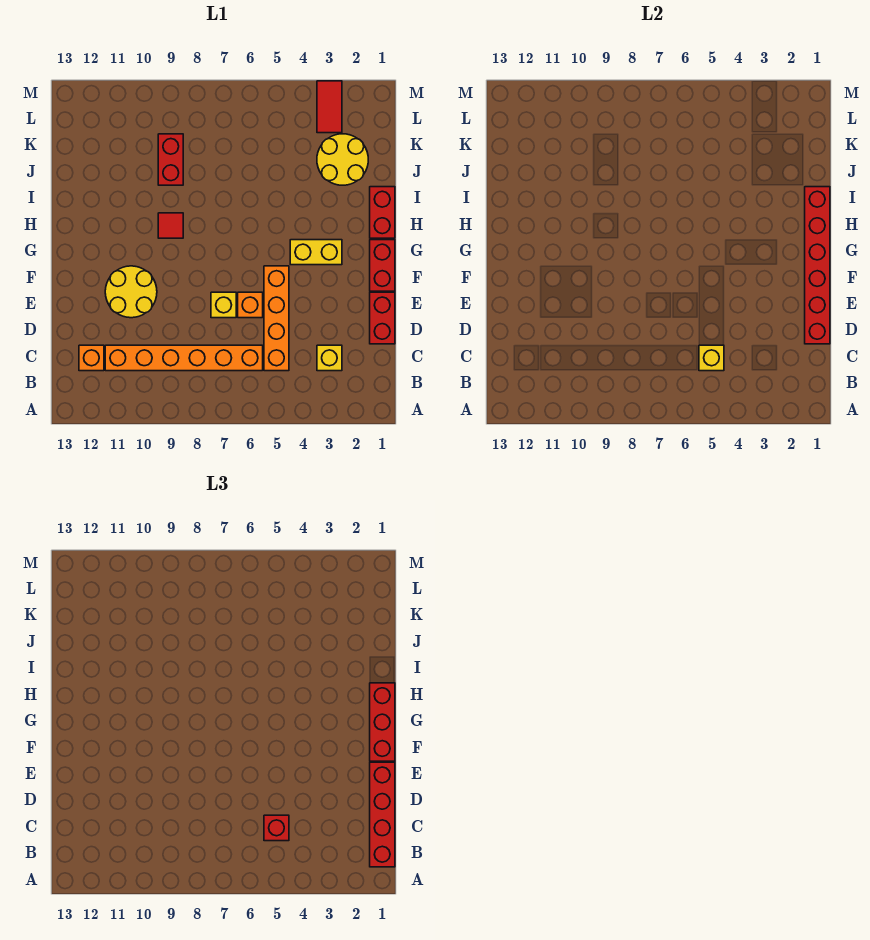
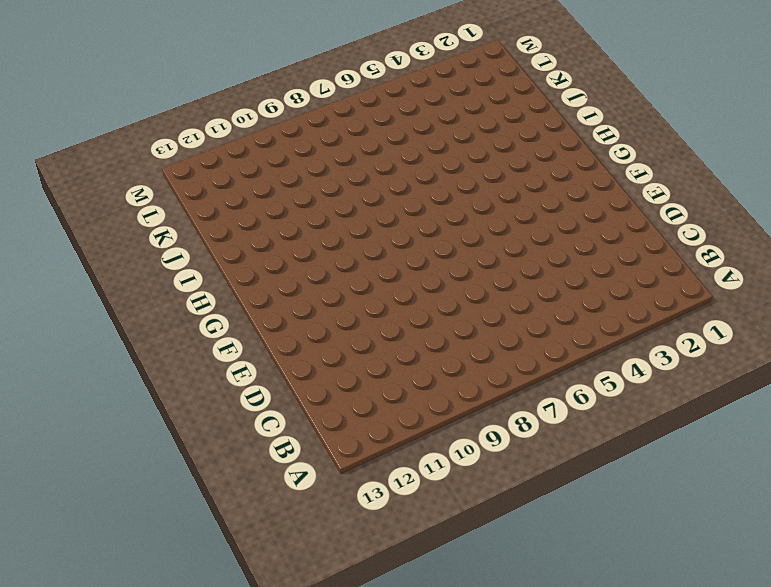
none -> yellow 1x1 brick [317,345,342,371]
none -> orange 1x4 brick [264,266,289,371]
none -> orange 1x6 brick [105,345,263,371]

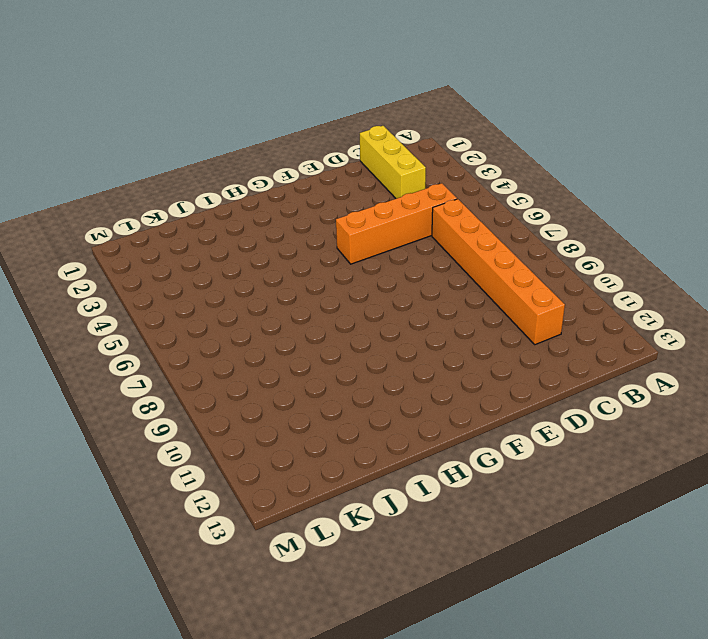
yellow 1x3 brick [360,126,426,199] -> yellow 1x1 brick [317,345,342,371]
none -> orange 1x1 brick [79,345,104,371]
none -> red 1x2 brick [370,292,395,344]
none -> orange 1x1 brick [238,292,263,318]

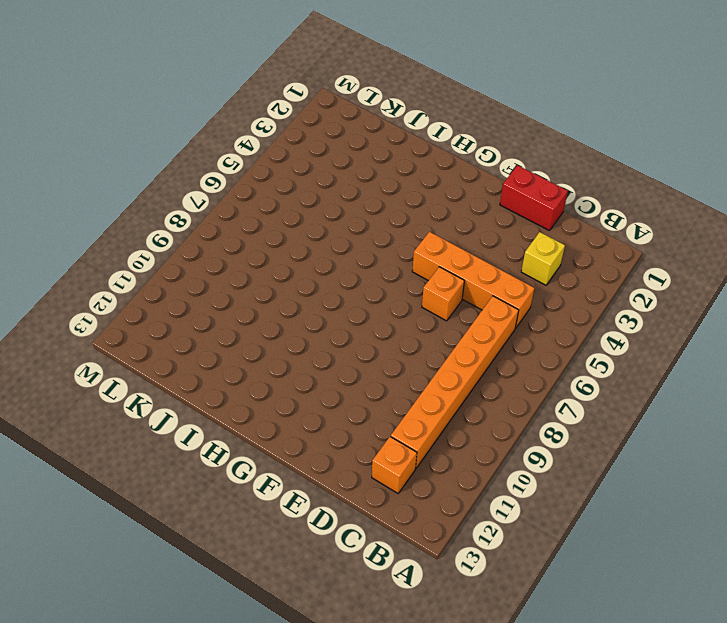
none -> yellow 1x1 brick [211,292,236,318]
none -> yellow 2x2 round brick [105,266,157,318]
none -> red 1x2 brick [370,240,395,291]

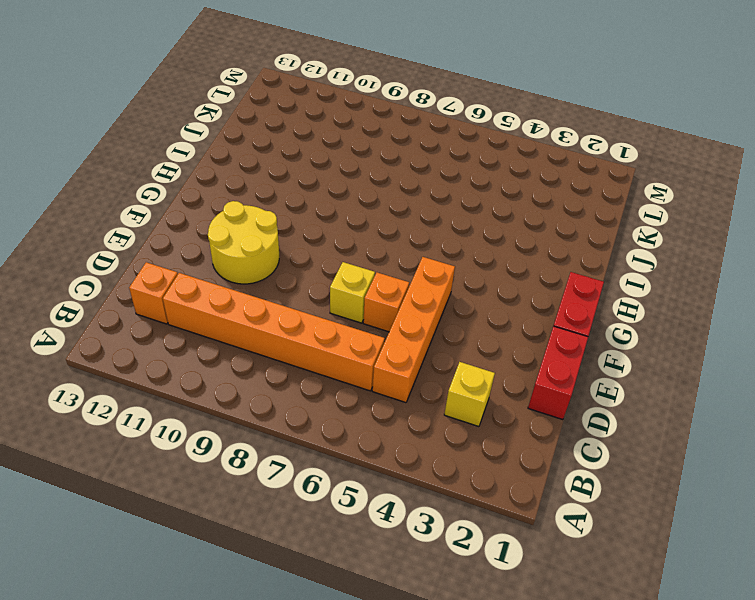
none -> yellow 1x2 brick [290,240,342,265]
none -> red 1x2 brick [370,187,395,238]
none -> red 1x1 tile [158,213,183,238]

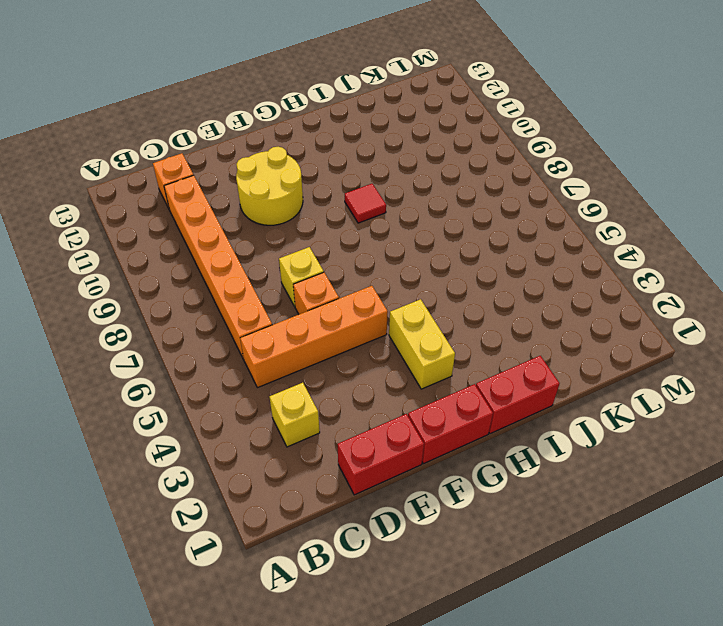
none -> yellow 2x2 round brick [317,134,368,185]
none -> red 1x2 brick [158,134,183,185]
none -> red 1x2 tile [317,81,342,133]

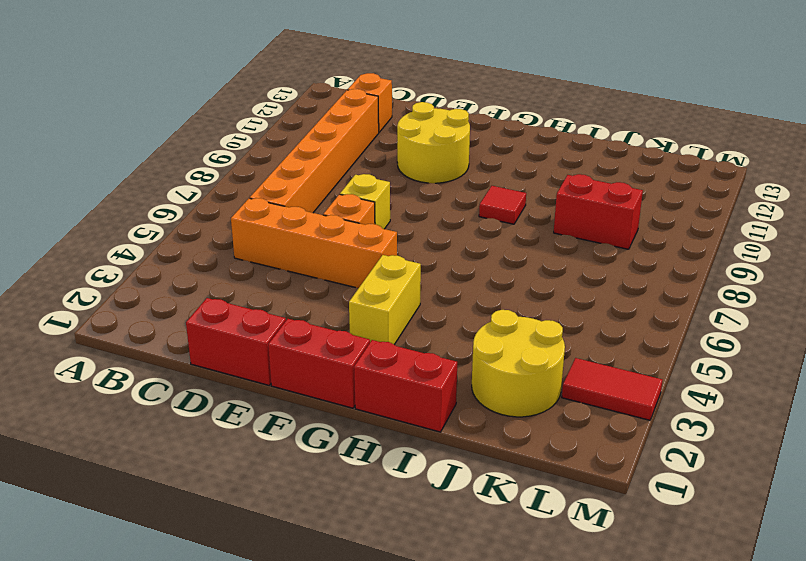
none -> yellow 1x1 brick [317,345,342,371]
none -> yellow 1x1 brick [699,345,724,371]
none -> red 1x6 brick [805,187,830,344]

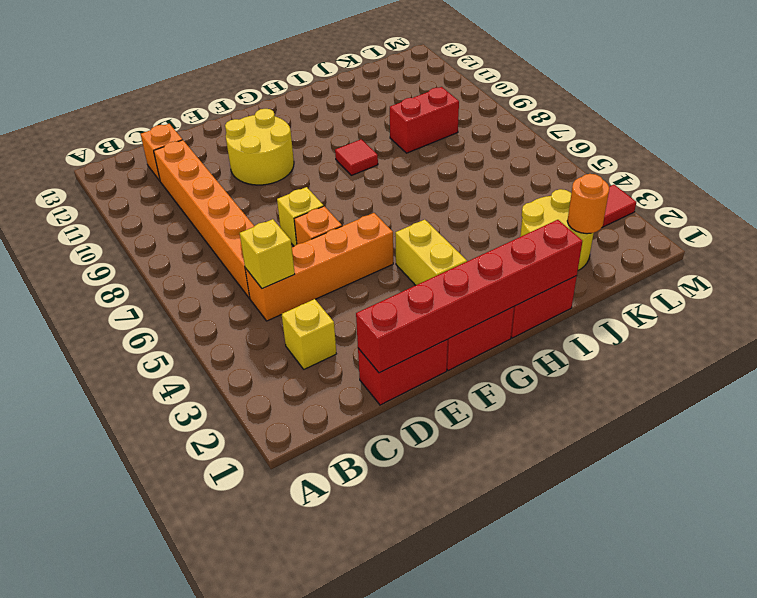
orange 1x1 round brick [567,174,609,234] -> none
none -> red 1x4 brick [370,762,395,867]
none -> red 1x1 brick [264,815,289,841]
none -> red 1x3 brick [370,683,395,761]

